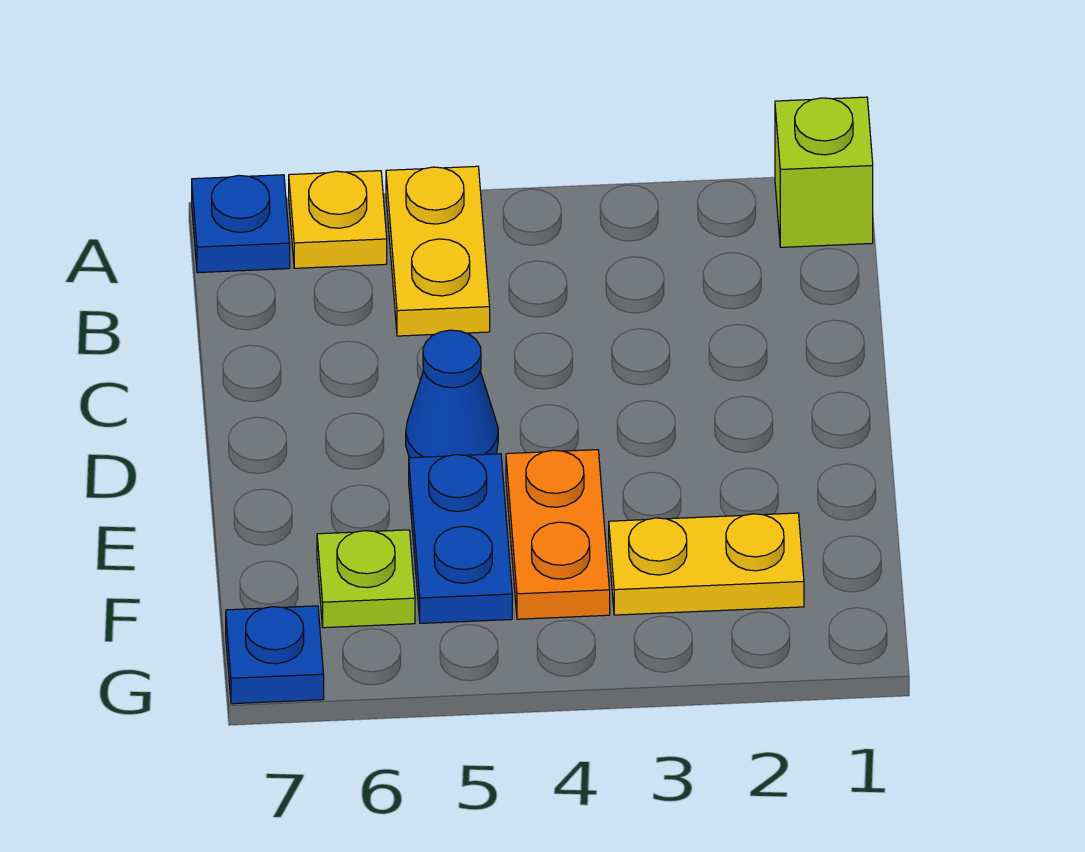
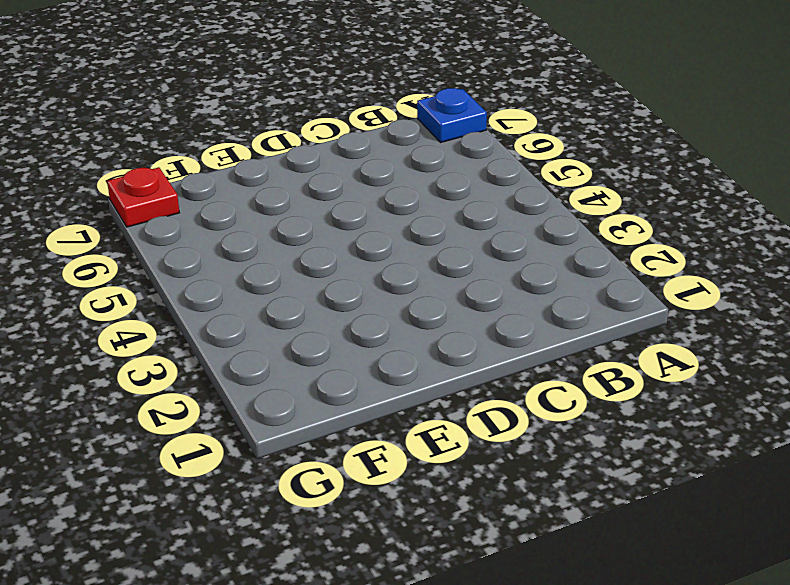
red 1x1 plate [107,167,179,227] -> blue 1x1 plate [226,606,324,704]
none -> lime 1x1 brick [775,97,873,247]
none -> yellow 1x2 plate [386,166,490,336]

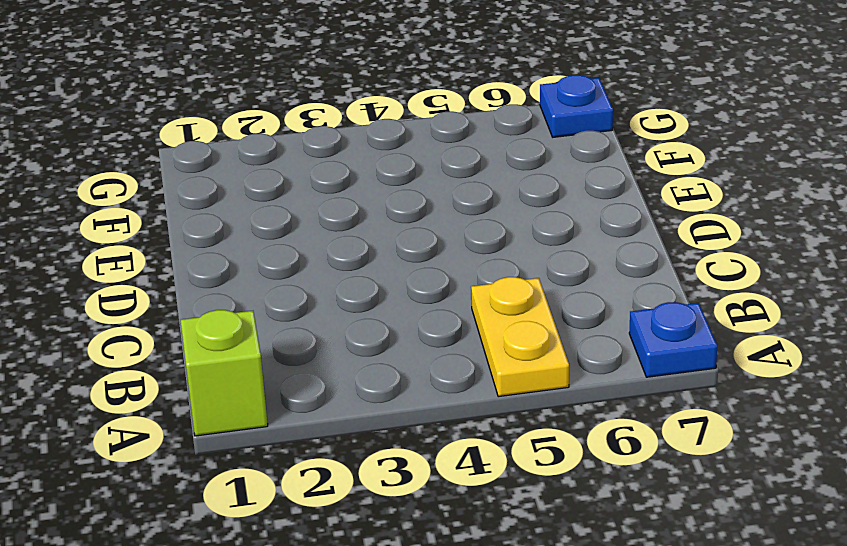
none -> yellow 1x1 plate [289,171,387,268]
none -> blue 1x1 cone [406,330,498,458]

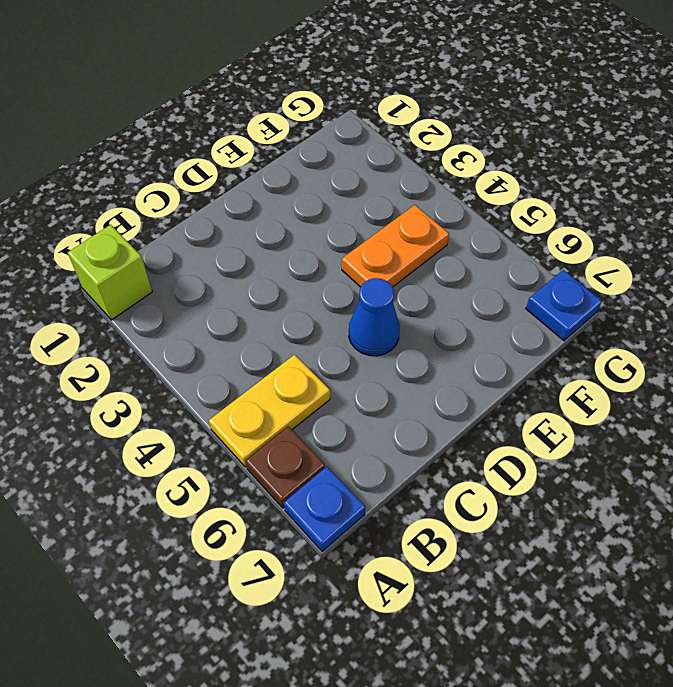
brown 1x1 plate [245,426,325,508] -> yellow 1x1 plate [289,171,387,268]
none -> blue 1x2 plate [409,454,512,623]
none -> yellow 1x2 plate [609,513,804,615]

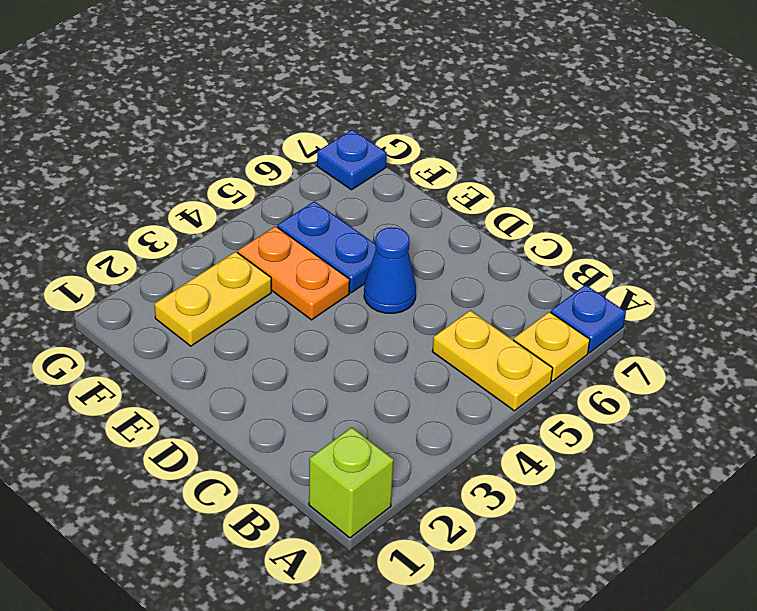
none -> lime 1x1 plate [317,530,415,628]

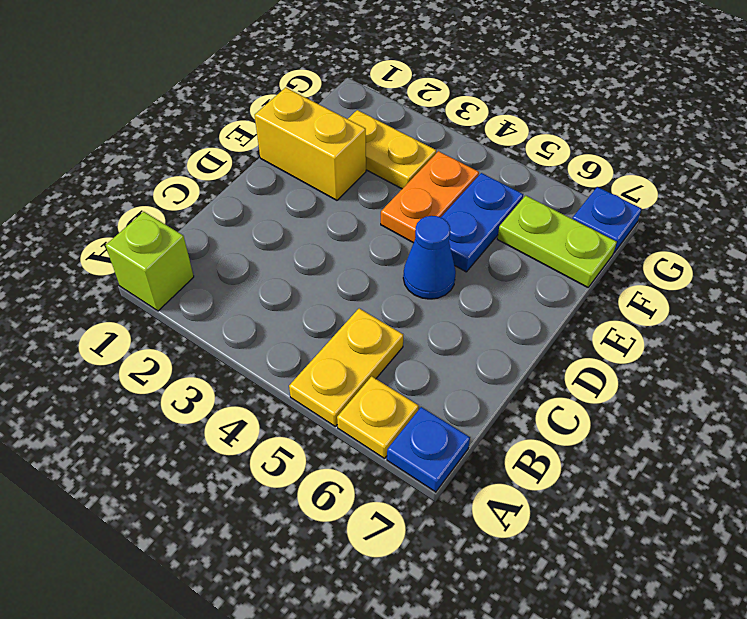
yellow 1x2 brick [255,87,366,200] -> none
lime 1x2 plate [497,195,617,287] -> lime 1x1 plate [317,530,415,628]

